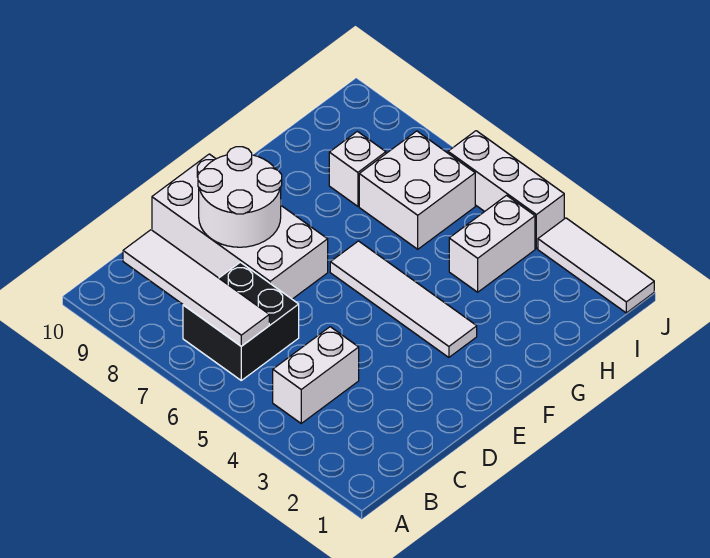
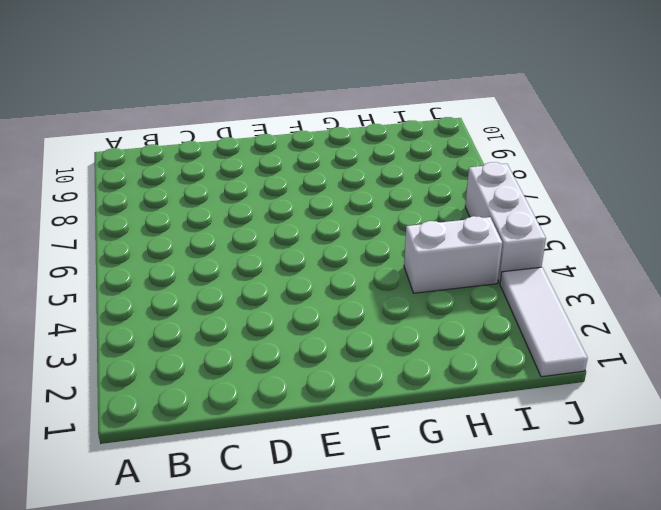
none -> white 1x2 brick [273,327,359,423]
none -> black 2x2 brick [183,262,299,380]

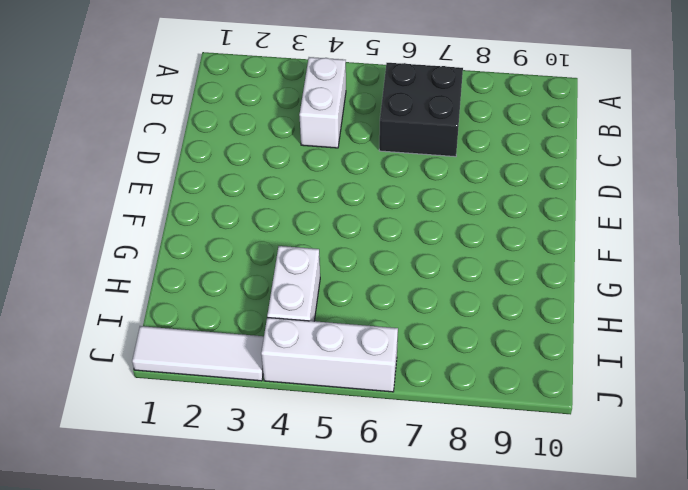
none -> white 2x4 brick [152,154,328,299]
none -> white 1x4 tile [330,241,477,357]

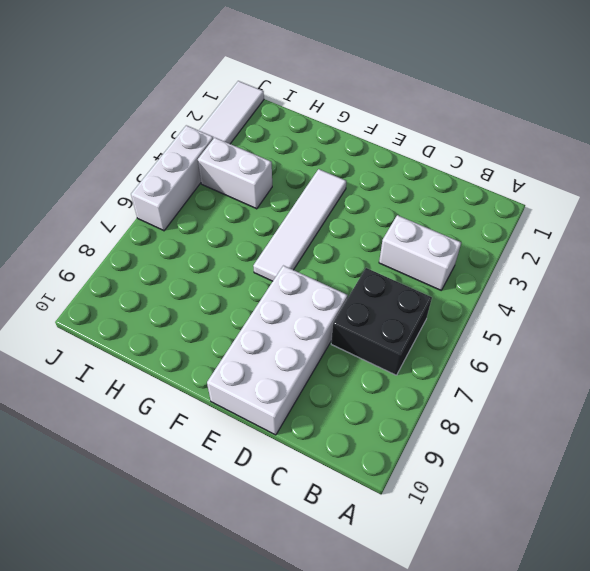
none -> white 2x2 brick [359,131,475,249]
none -> white 1x1 brick [329,131,386,206]

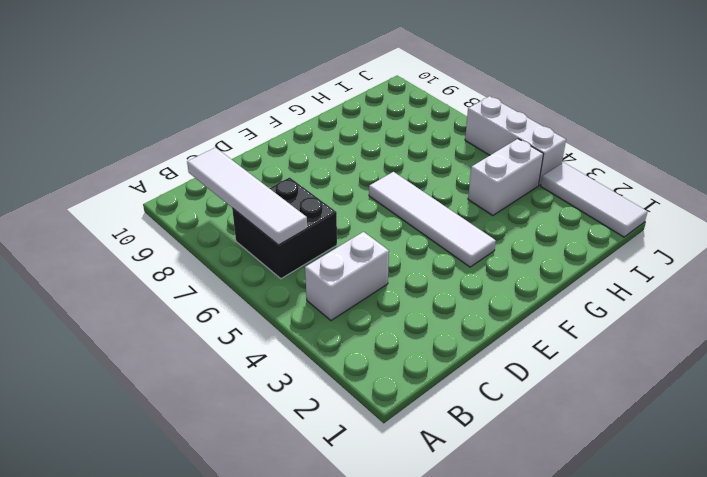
none -> white 2x4 brick [152,154,328,299]
none -> white 2x2 brick [359,131,475,249]

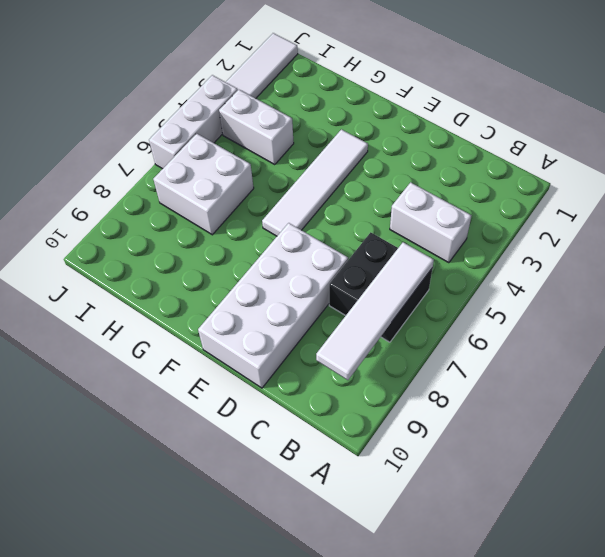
none -> white 1x1 brick [329,131,386,206]
none -> white 2x2 round brick [198,147,282,247]

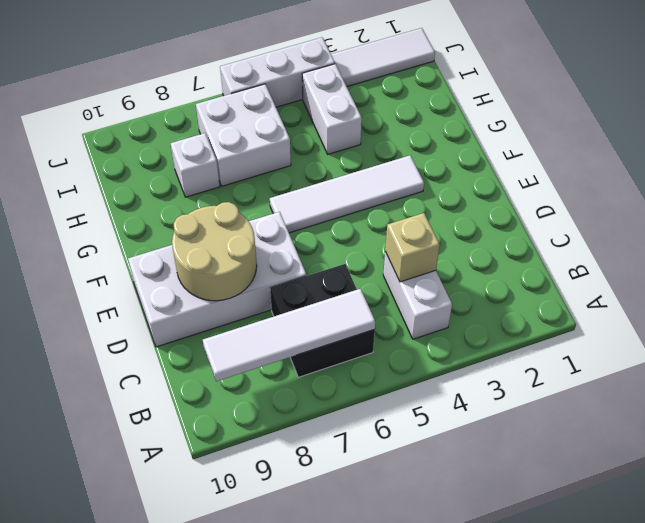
tan 1x1 brick [385,213,440,282] -> none
tan 2x2 round brick [172,202,257,301] -> white 2x2 round brick [198,147,282,247]

